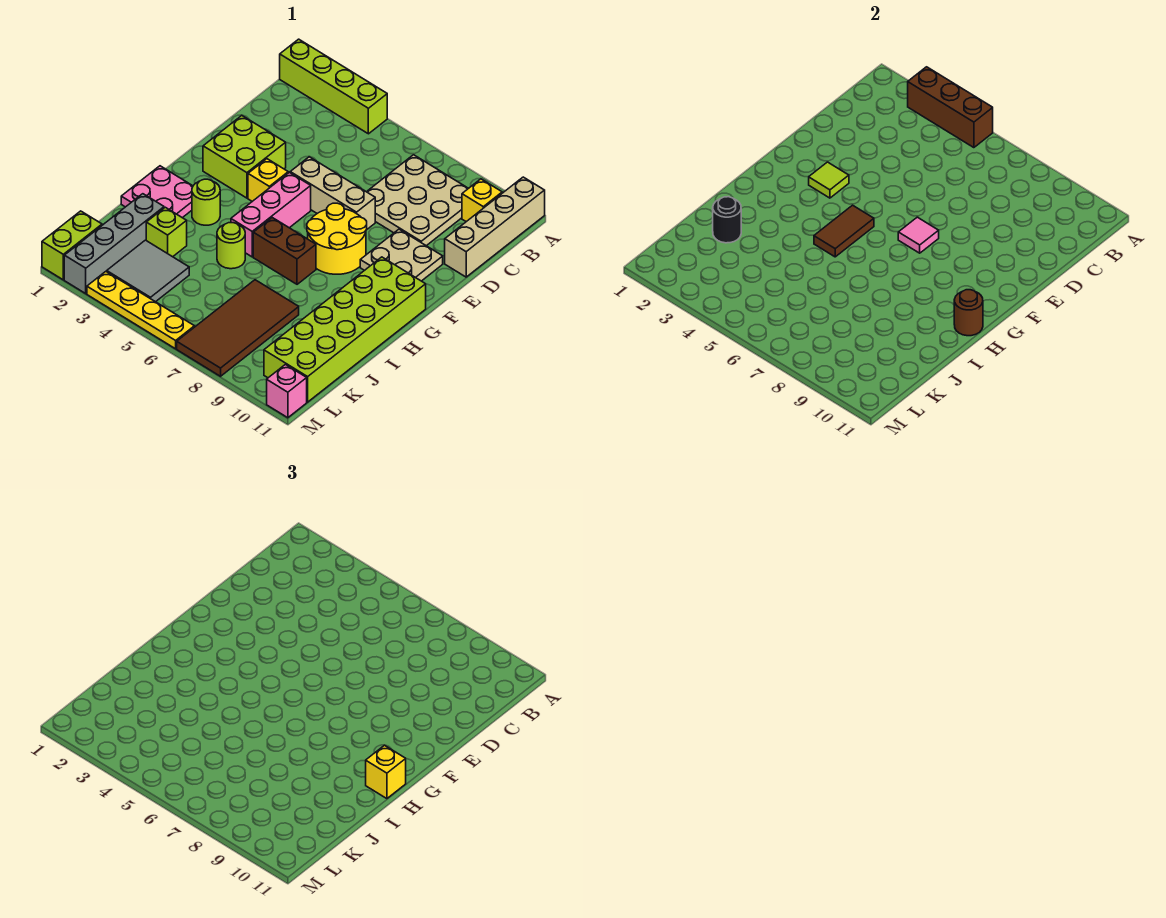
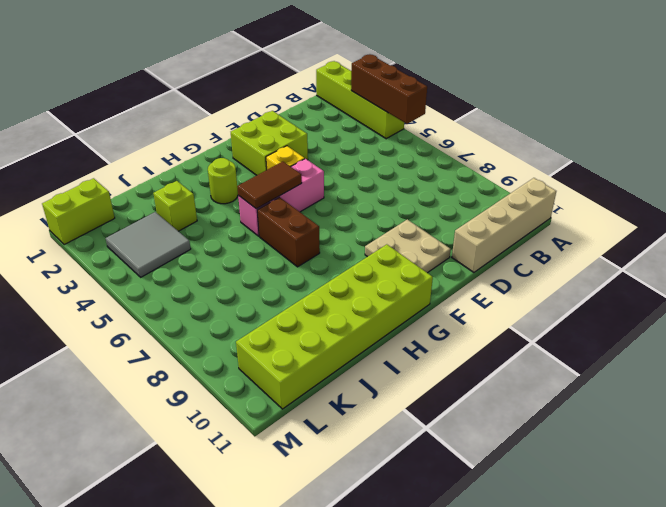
none -> tan 3x3 plate [367,155,468,246]
none -> yellow 1x1 brick [462,179,502,222]
none -> tan 1x3 brick [290,157,375,230]

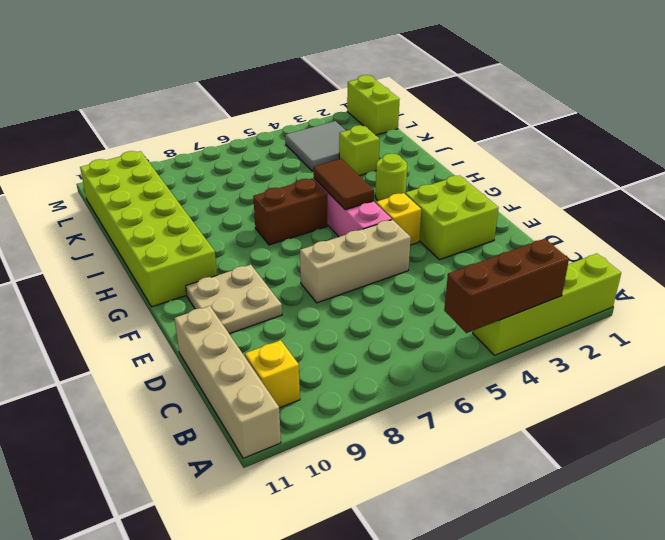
none -> tan 3x3 plate [367,155,468,246]
none -> yellow 2x2 round brick [307,203,367,274]
none -> pink 2x2 plate [121,166,193,218]

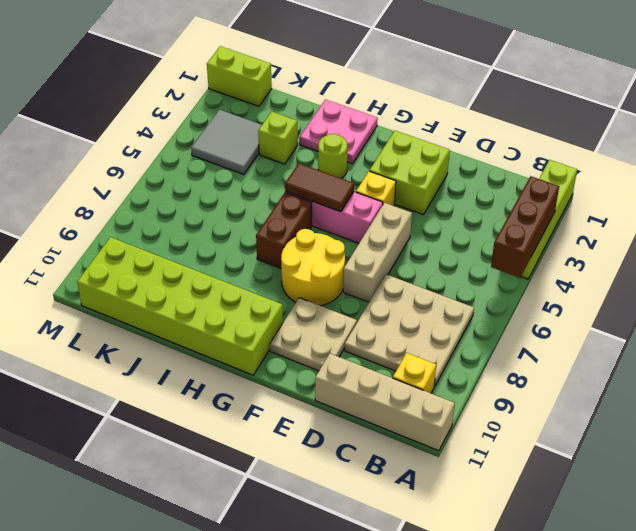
none -> lime 1x1 round brick [217,223,245,269]
none -> grey 1x4 brick [64,194,164,294]
none -> brown 2x4 tile [177,280,299,376]

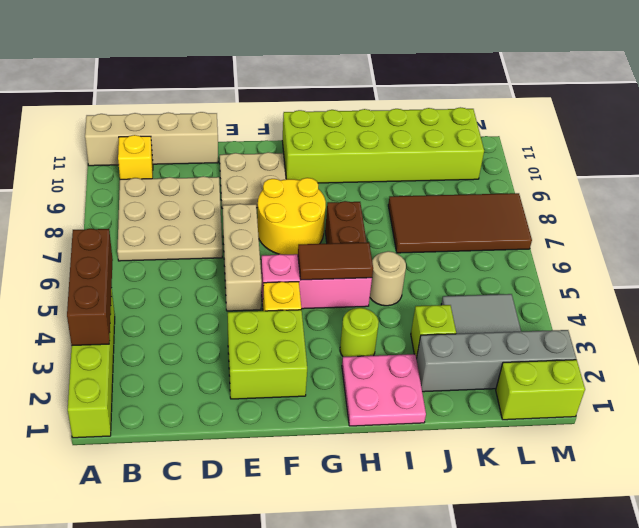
tan 1x1 round brick [370,251,406,306] -> lime 1x1 round brick [217,223,245,269]
none -> yellow 1x4 plate [87,272,194,349]
none -> pink 1x1 brick [267,365,307,418]
none -> lime 1x1 tile [809,162,849,198]

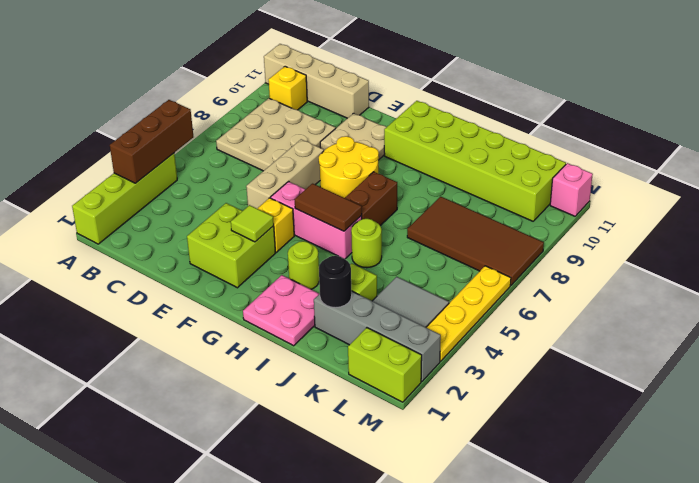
none -> pink 1x1 tile [898,217,939,253]
none -> brown 1x1 round brick [954,290,983,336]
none -> yellow 1x1 brick [366,745,406,799]

